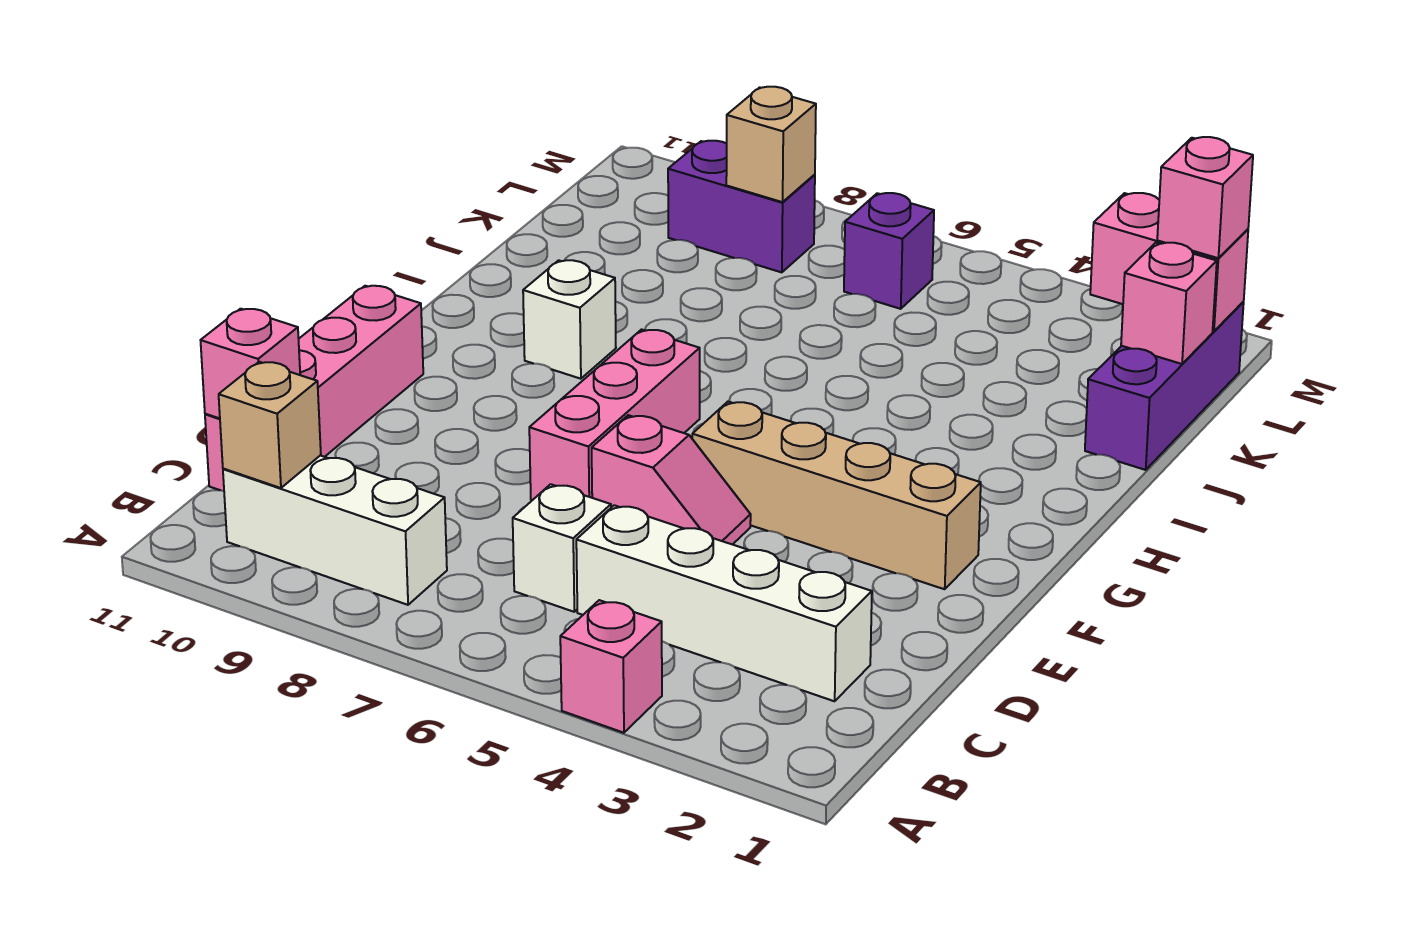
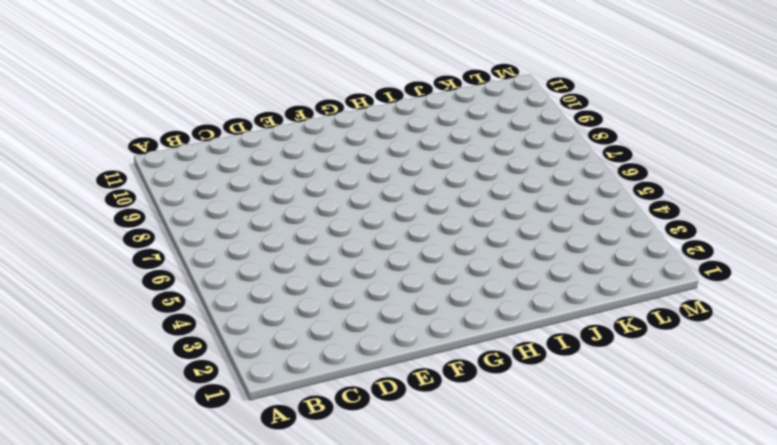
none -> pink 1x1 brick [560,600,662,733]
none -> white 1x3 brick [223,456,447,605]
none -> white 1x4 brick [576,505,872,701]

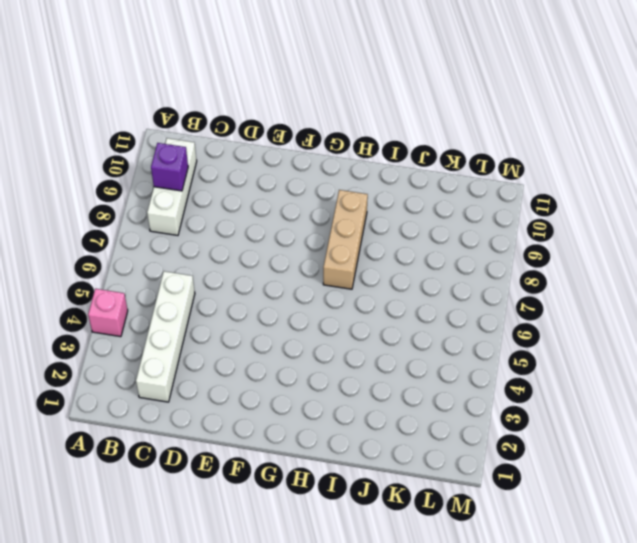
purple 1x1 brick [151,143,188,191] -> purple 1x1 brick moved to [844,193,934,309]
tan 1x3 brick [323,190,368,289] -> white 1x1 brick [523,260,616,379]
none -> white 1x1 brick [513,484,611,612]
none -> pink 1x4 brick [205,286,423,491]
none -> pink 1x2 slope [592,415,751,545]

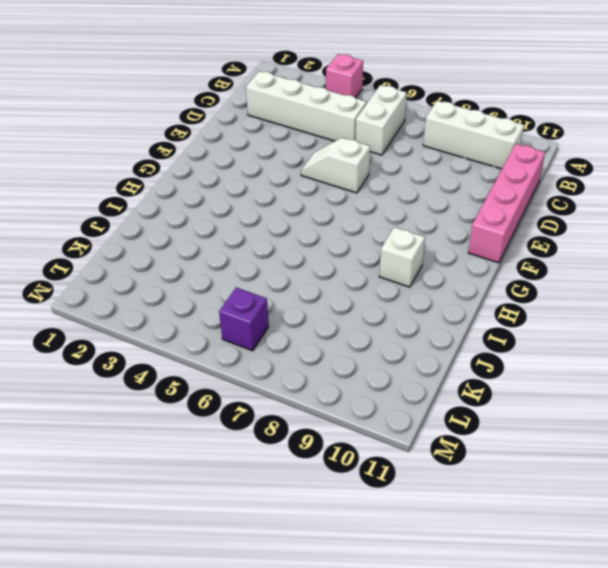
white 1x2 brick [355,85,407,155] -> white 1x1 brick [513,484,611,612]
white 1x2 slope [301,138,370,193] -> pink 1x2 slope [592,415,751,545]
none -> pink 1x3 brick [529,330,700,500]
none -> tan 1x4 brick [692,402,981,589]
none -> purple 1x3 brick [1085,302,1244,470]

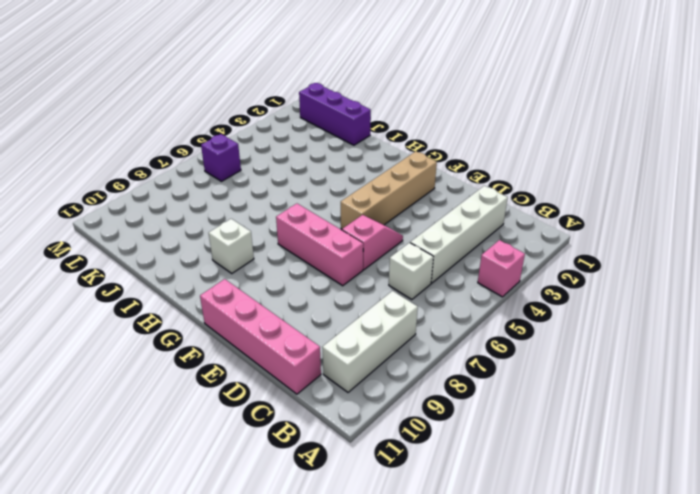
none -> purple 1x2 brick [668,141,815,272]
none -> tan 1x1 brick [219,362,321,488]
none -> pink 1x1 brick [201,309,300,418]

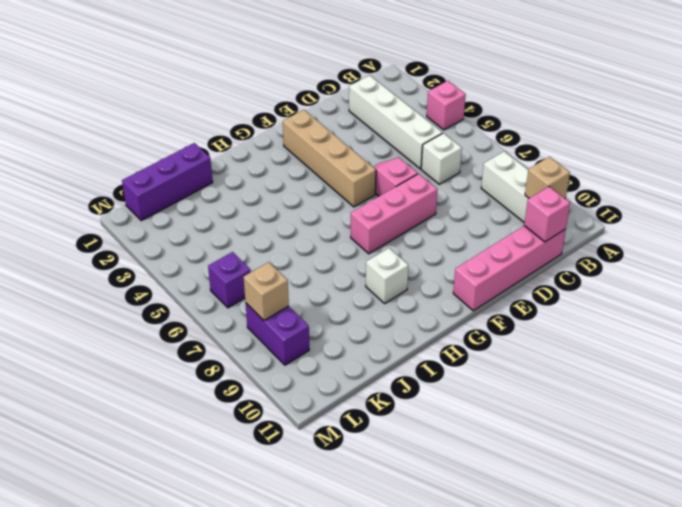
none -> pink 1x1 brick [1121,243,1217,364]
none -> pink 1x2 brick [1090,193,1248,331]
none -> pink 1x1 brick [1157,137,1253,258]

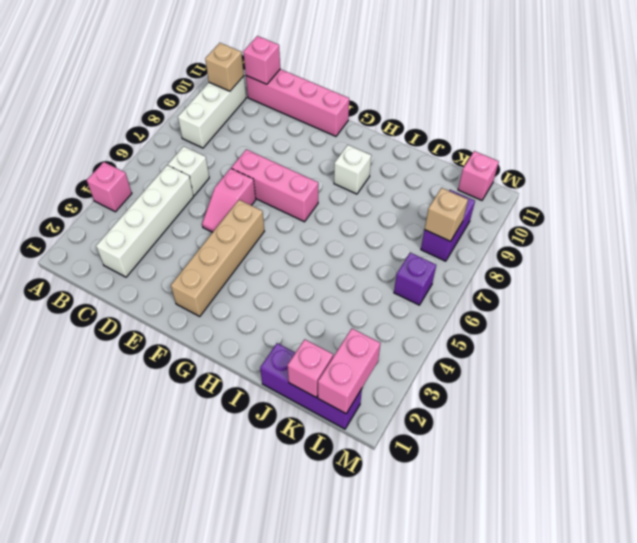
pink 1x1 brick [458,151,499,200] -> pink 1x1 brick moved to [1157,137,1253,258]

